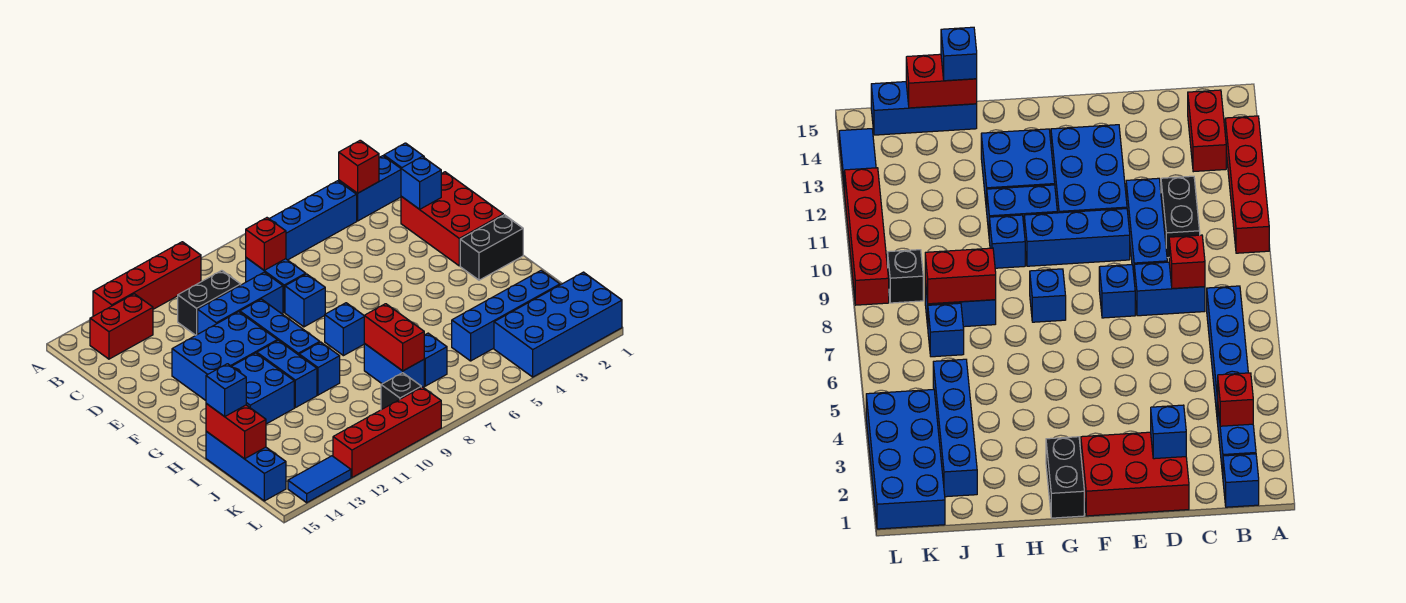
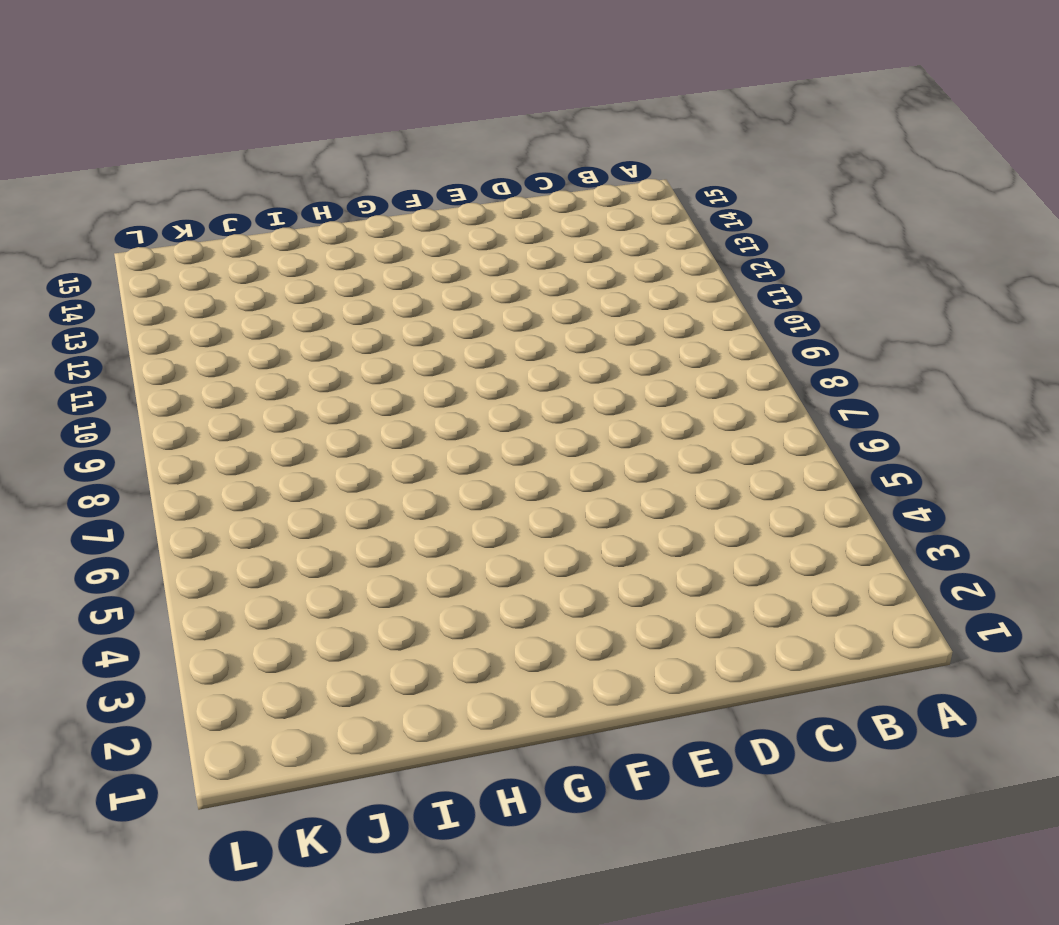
none -> red 1x4 brick [93,242,201,316]
none -> blue 1x1 brick [384,143,424,168]
none -> blue 1x2 brick [339,156,401,221]
none -> blue 1x4 brick [269,181,357,260]

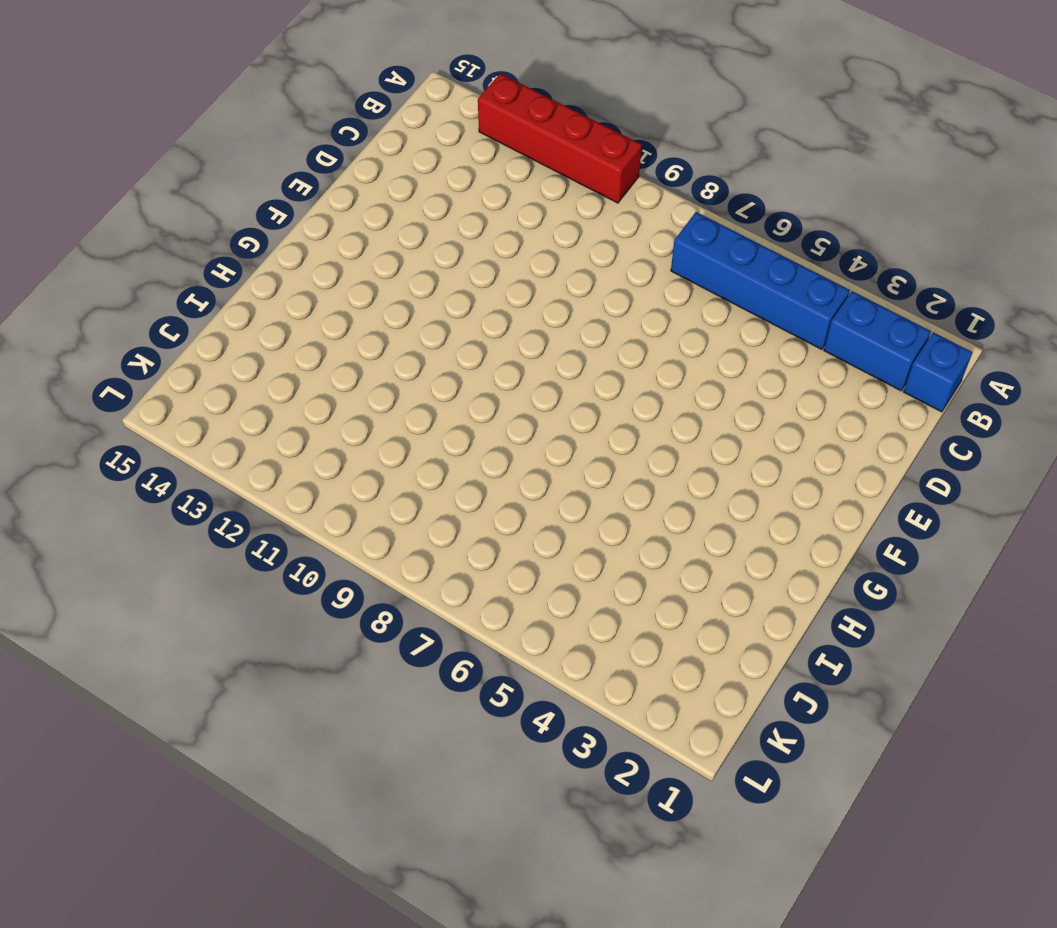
none -> red 1x2 brick [90,294,153,359]
none -> blue 1x2 brick [246,258,306,313]
none -> black 1x2 brick [178,271,241,335]
none -> red 2x3 brick [401,172,503,266]

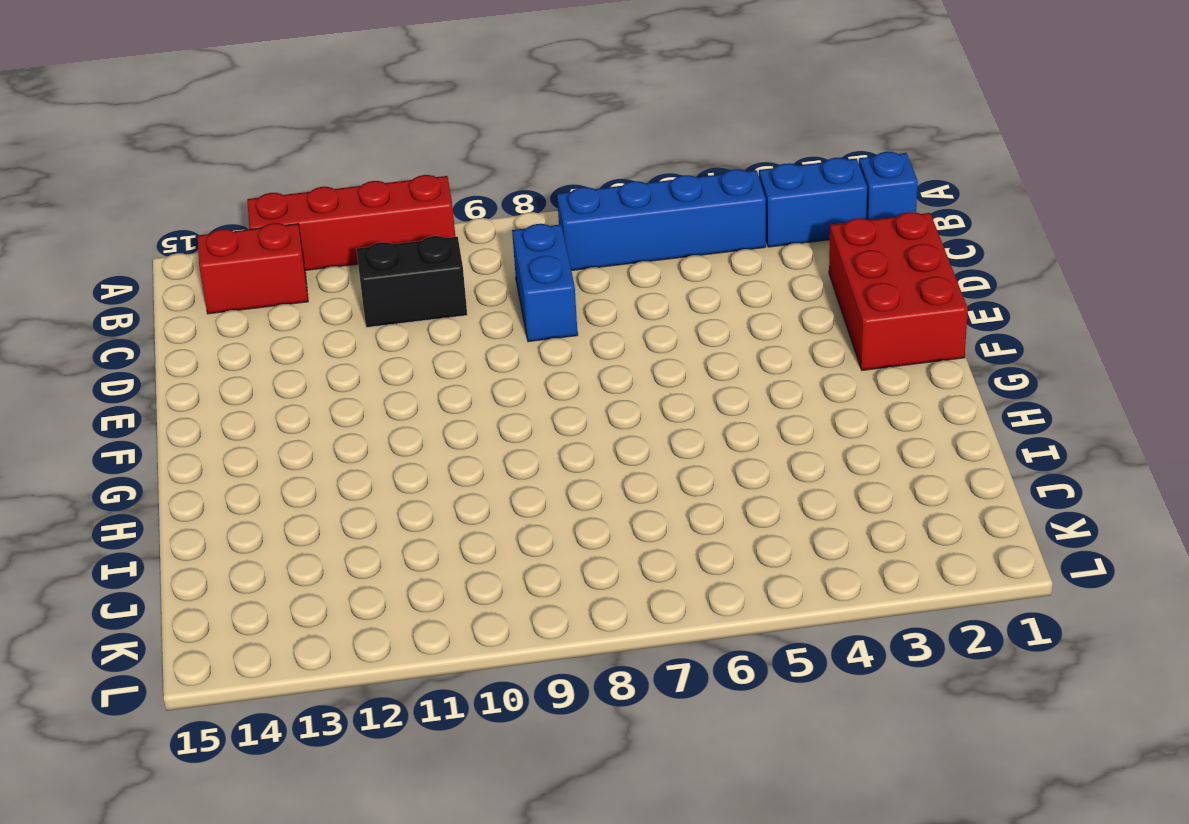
none -> blue 1x3 brick [198,272,283,334]
none -> blue 1x1 brick [285,274,325,327]
none -> blue 1x3 brick [240,299,320,355]
none -> blue 2x3 brick [172,312,277,400]

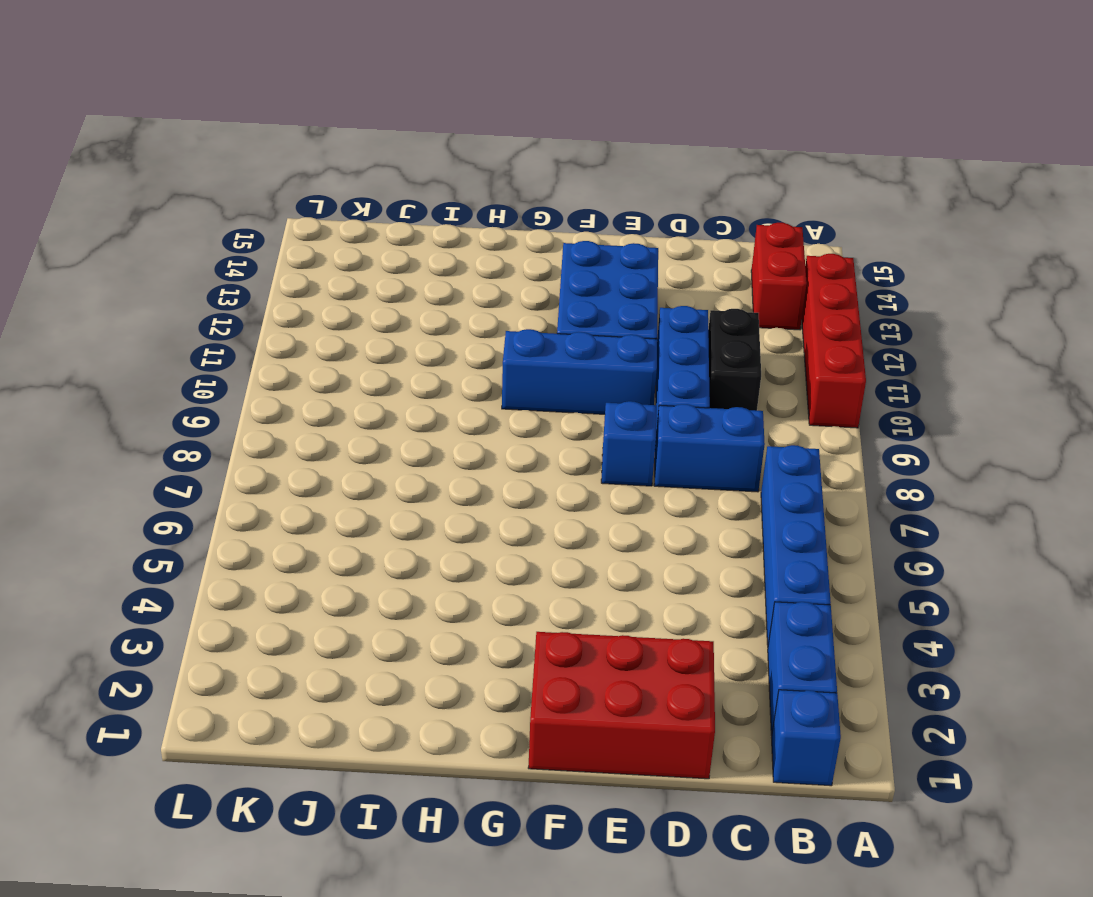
none -> black 1x2 brick [460,215,523,280]
none -> blue 1x1 brick [325,303,364,356]
none -> blue 1x2 brick [257,340,317,408]
none -> blue 2x2 brick [232,353,294,424]

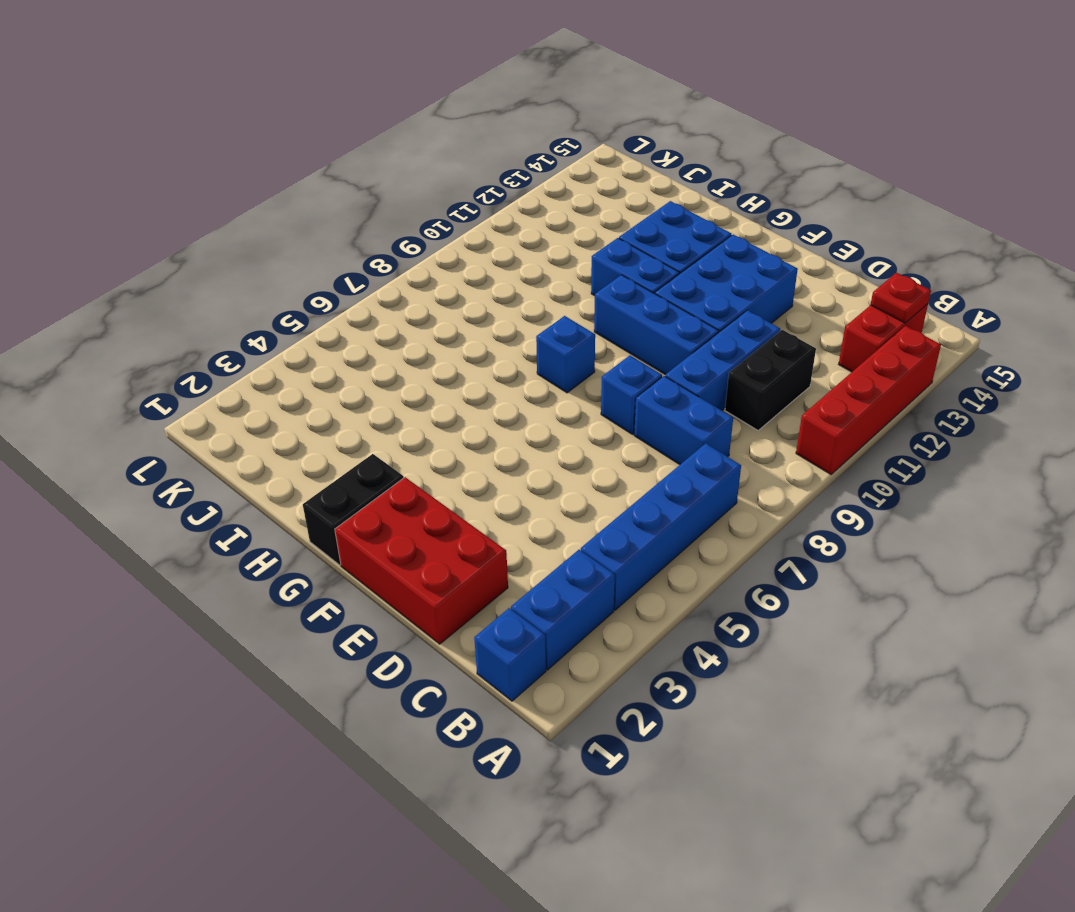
red 1x1 plate [871,273,931,323] -> none
none -> blue 1x1 brick [299,342,340,395]
none -> blue 1x2 brick [364,343,424,387]
none -> blue 1x3 brick [206,431,286,501]
none -> blue 1x4 brick [452,271,560,361]

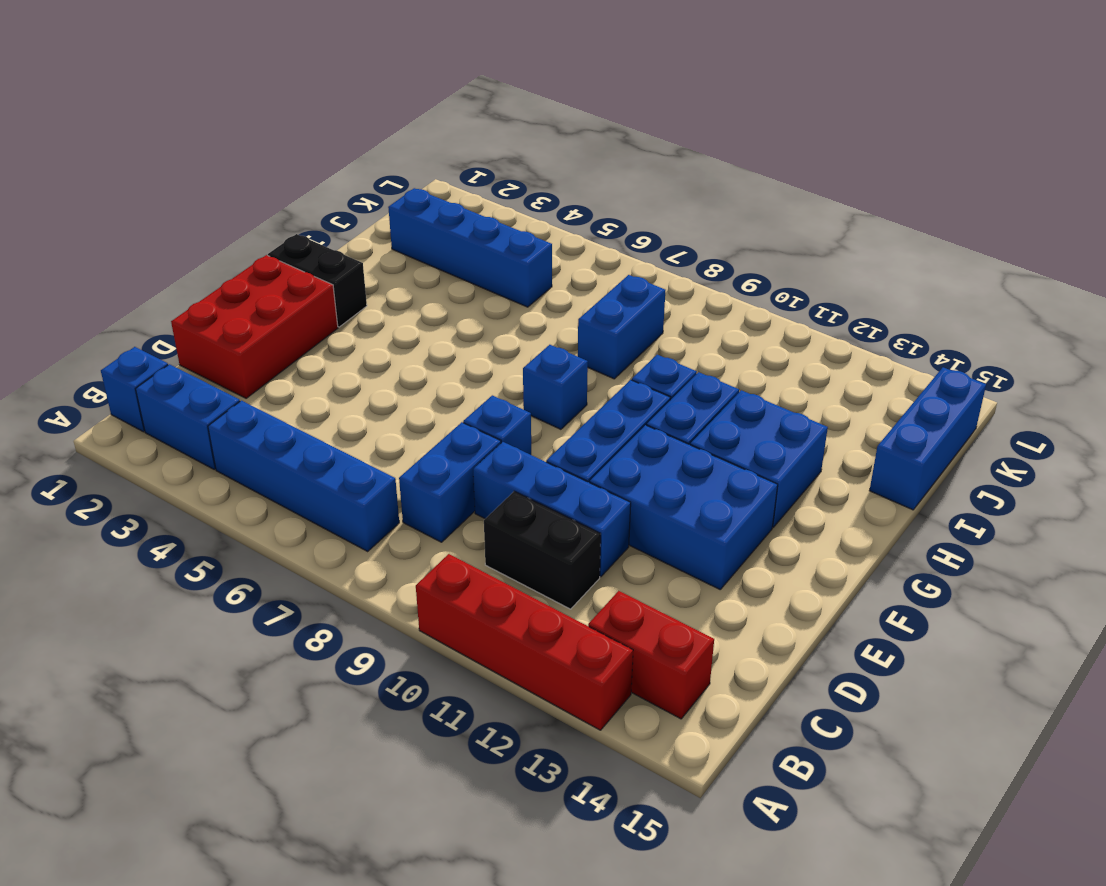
none -> blue 1x1 brick [424,333,447,386]
none -> blue 2x4 brick [494,272,622,377]
none -> black 1x1 brick [381,373,421,410]
none -> red 1x4 brick [333,387,441,477]

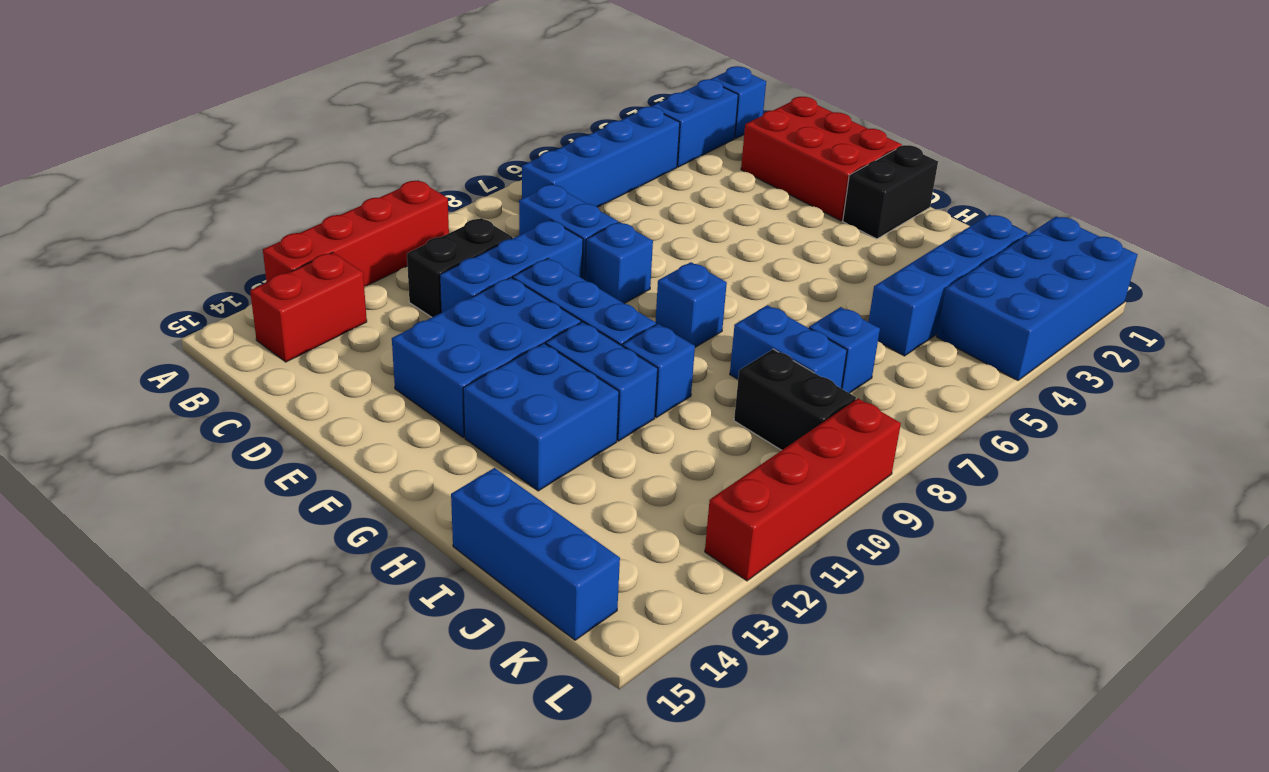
black 1x2 brick [734,349,856,450] -> black 1x1 brick [381,373,421,410]
none -> blue 1x2 tile [288,456,351,503]
none -> red 1x1 brick [339,140,379,193]
none -> red 1x1 brick [246,218,286,270]
none -> blue 1x1 brick [401,156,441,209]

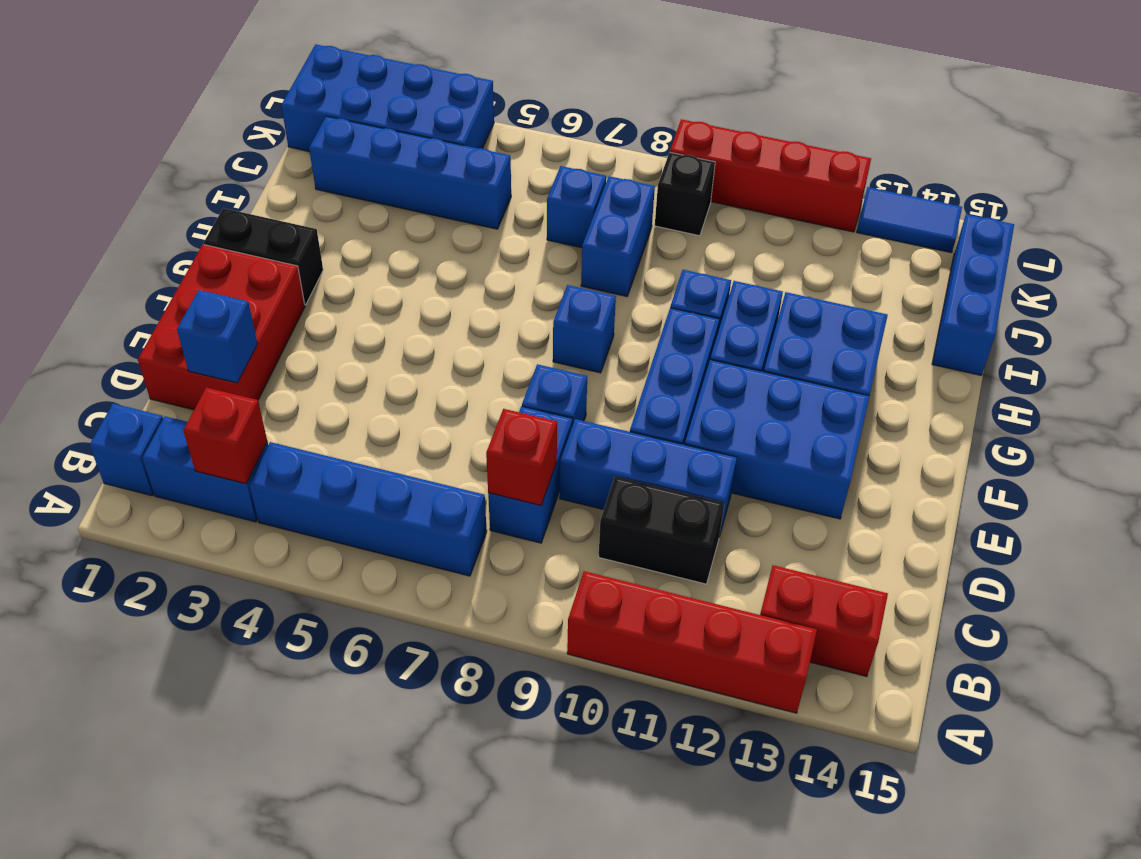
none -> red 1x2 brick [364,304,424,371]
none -> red 1x2 brick [206,404,266,459]
none -> blue 1x1 brick [206,364,246,416]

